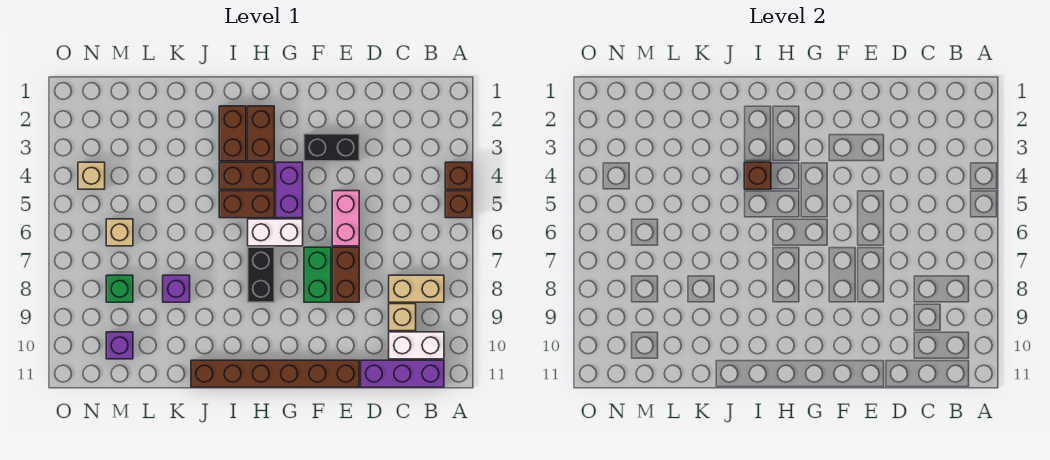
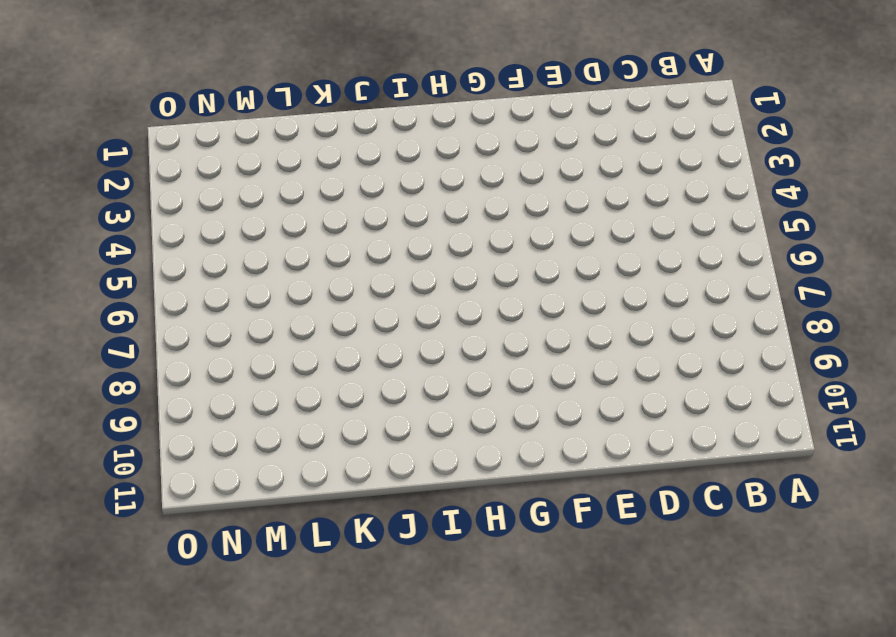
none -> brown 1x1 brick [445,162,472,189]
none -> brown 1x1 brick [445,191,472,218]
none -> tan 1x2 brick [389,275,444,302]

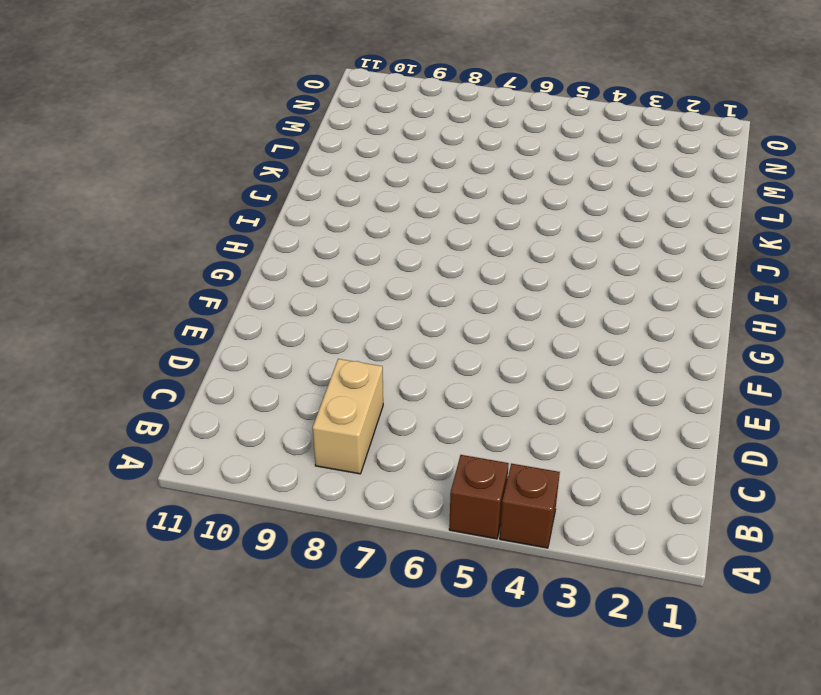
none -> white 1x2 brick [389,332,444,359]
none -> purple 1x3 brick [361,360,444,387]
none -> tan 1x1 brick [389,304,416,331]

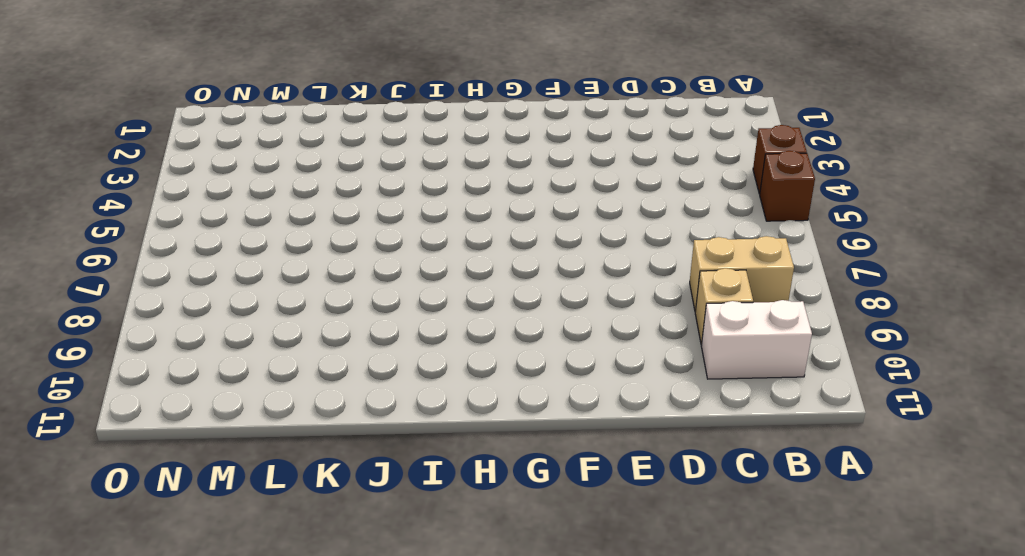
none -> purple 1x3 brick [361,360,444,387]
none -> black 1x2 brick [304,134,359,161]
none -> pink 1x2 brick [332,191,359,246]

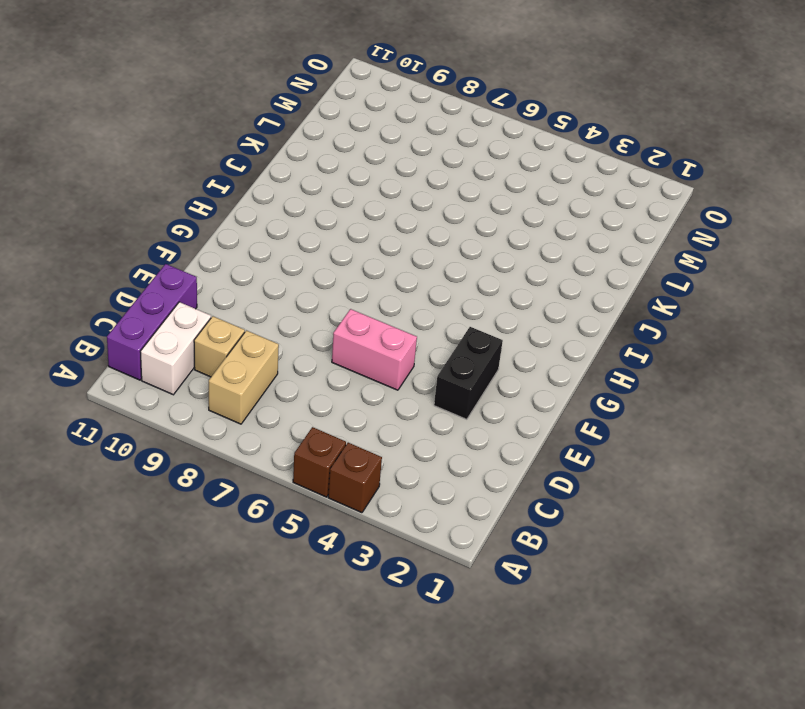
none -> brown 1x2 brick [332,247,359,302]
none -> brown 1x6 brick [191,360,359,387]
none -> green 1x2 brick [304,247,331,302]

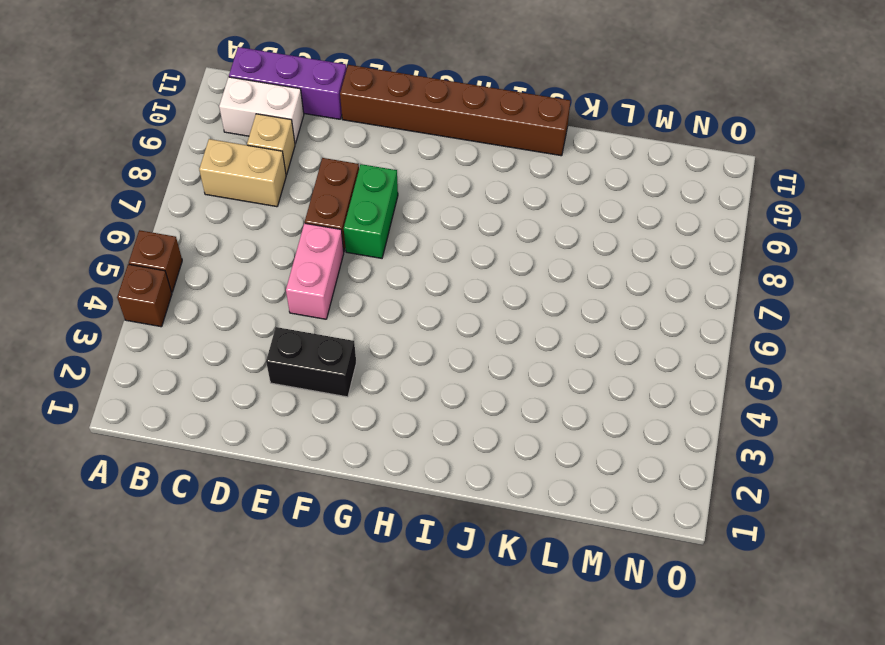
none -> purple 1x2 brick [276,162,303,218]
none -> white 1x2 brick [248,219,303,246]
none -> brown 1x2 brick [248,106,274,161]

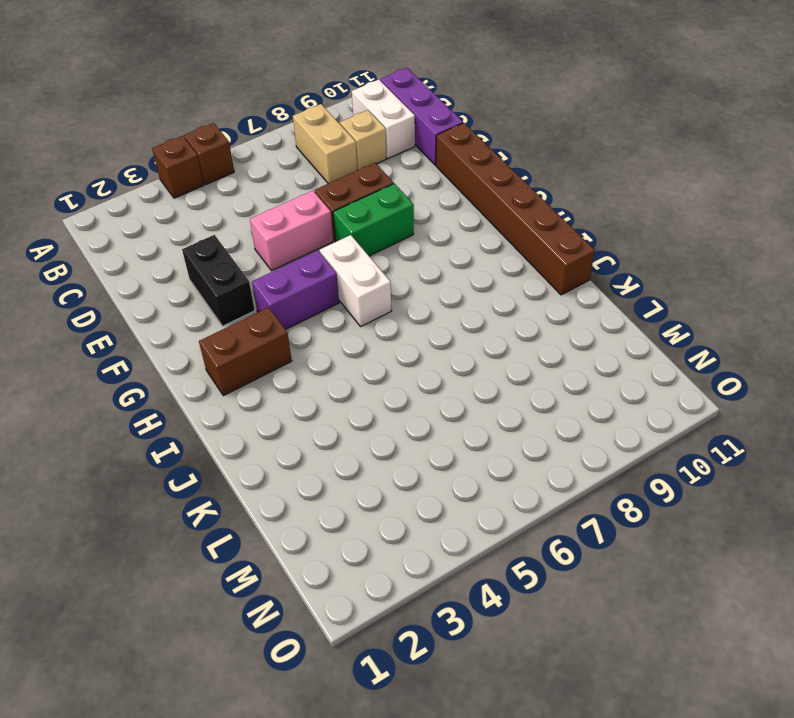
none -> brown 1x2 brick [219,162,274,189]
none -> brown 1x2 brick [219,191,274,218]
none -> black 1x2 brick [248,247,274,302]

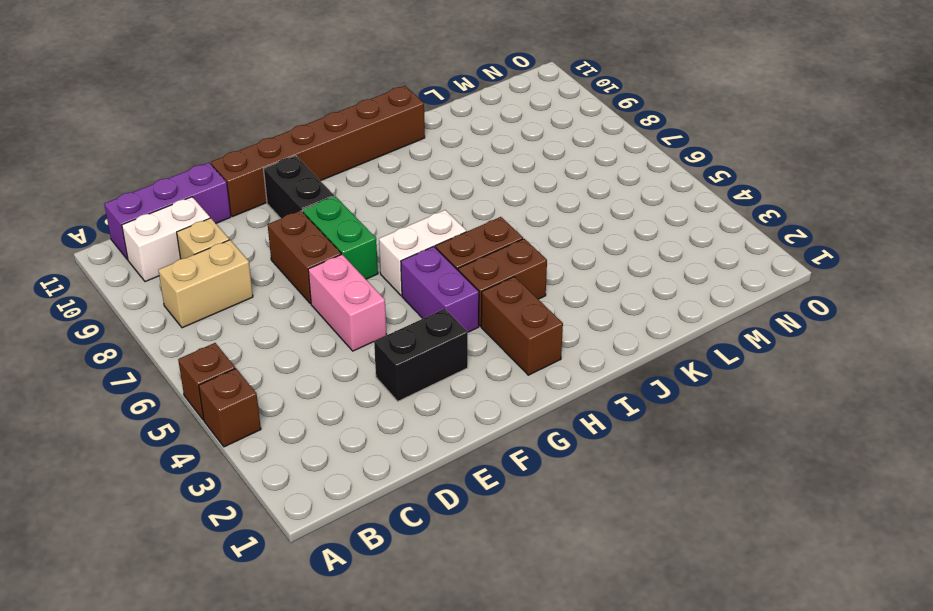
black 1x2 brick [264,156,334,218] -> black 1x2 brick moved to [248,247,274,302]
none -> brown 1x2 brick [219,106,246,161]
none -> purple 1x1 brick [163,275,190,302]
none -> tan 1x1 brick [106,219,133,246]

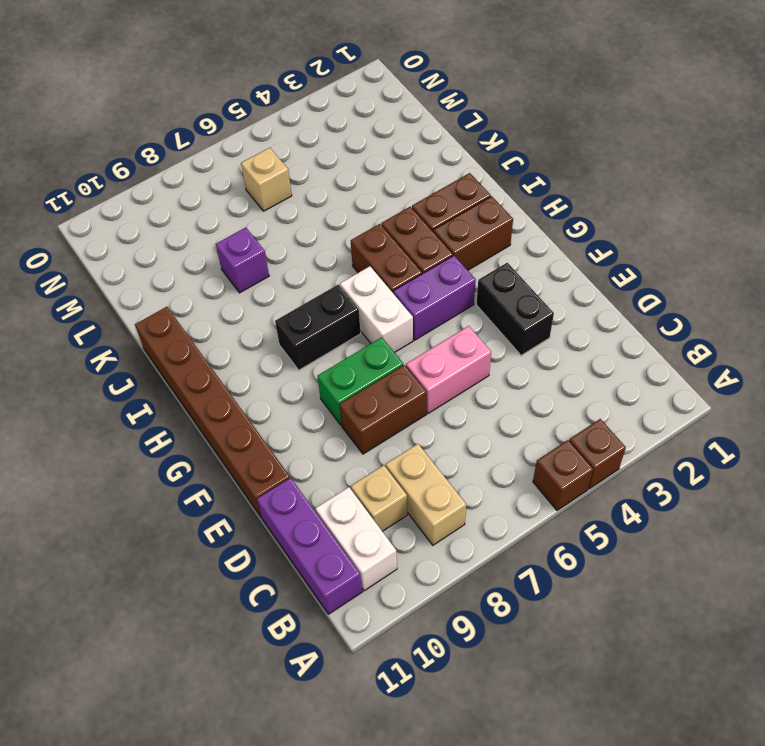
none -> green 1x1 brick [106,275,133,302]
none -> purple 1x1 brick [106,332,133,359]
none -> tan 1x1 brick [78,162,105,189]

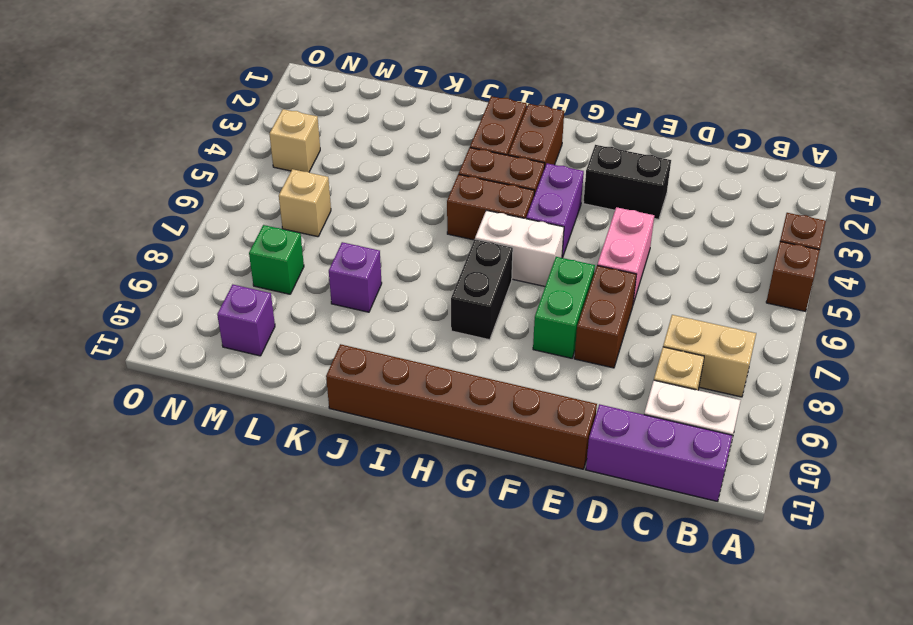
none -> brown 1x1 brick [744,162,771,189]

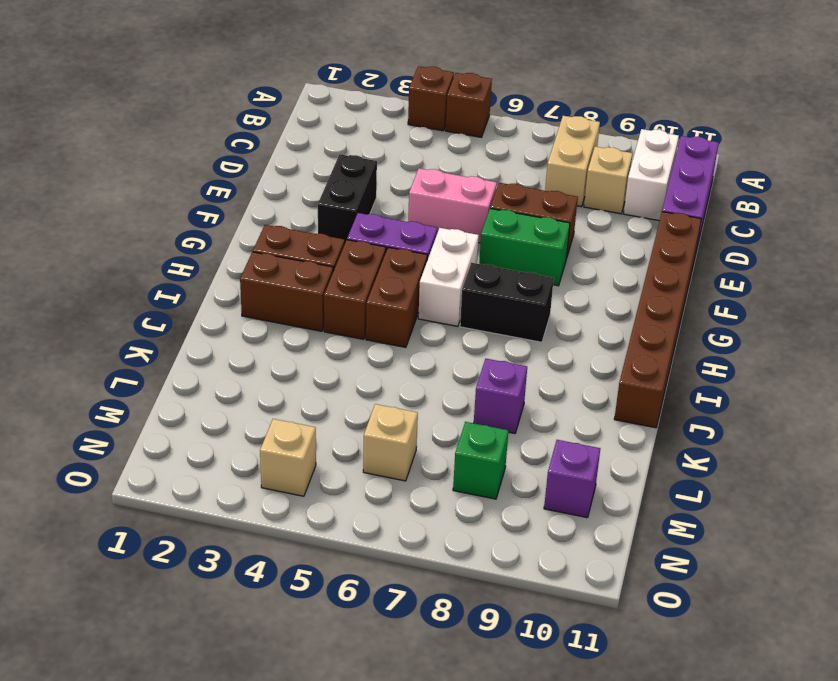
none -> brown 1x1 brick [744,162,771,189]

